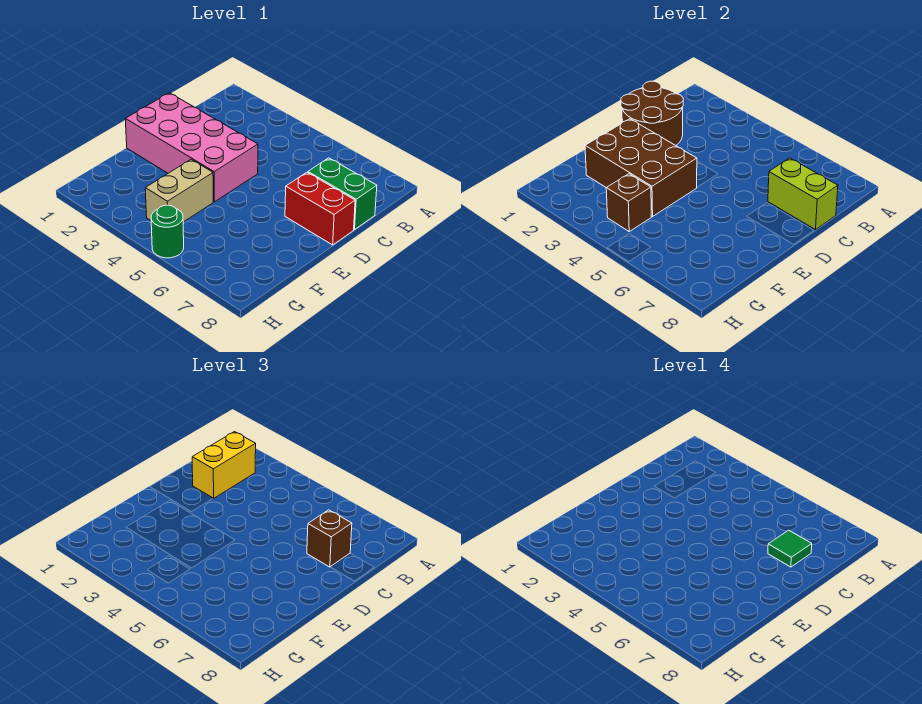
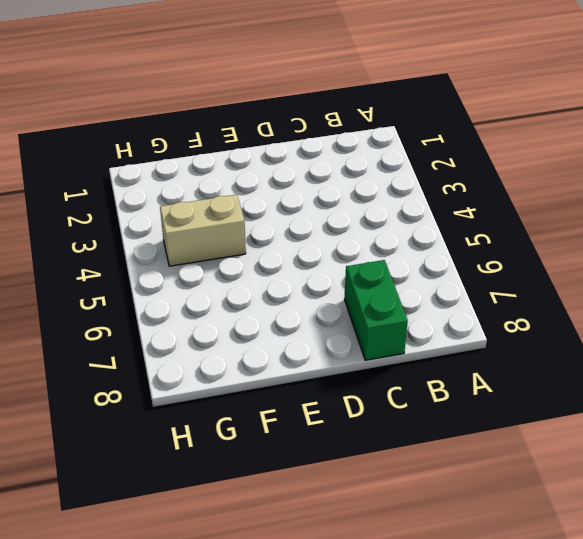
none -> pink 2x4 brick [125,93,258,202]
none -> red 1x2 brick [285,172,355,245]
none -> green 1x1 round brick [151,205,184,258]

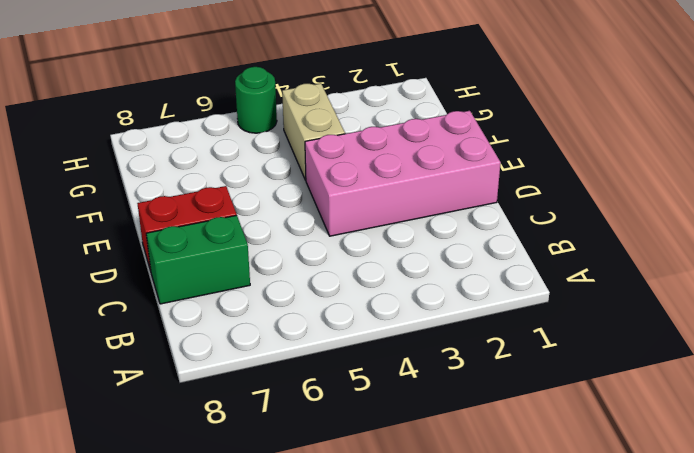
none -> brown 2x2 round brick [621,81,683,145]
none -> lime 1x2 brick [768,158,838,230]
none -> brown 2x3 brick [585,119,697,217]

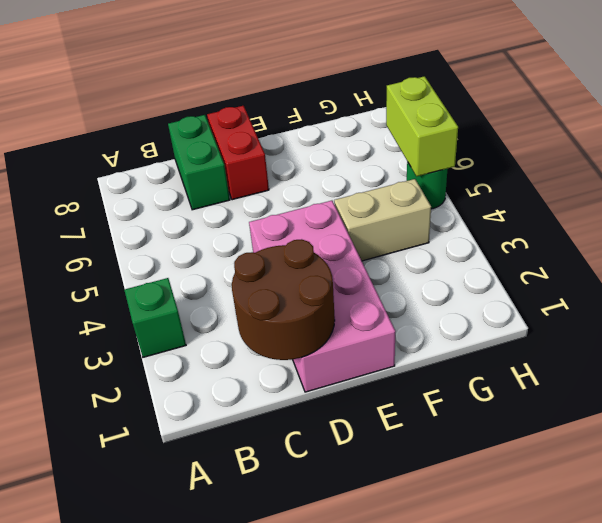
green 1x1 brick [124,278,186,357] -> none
lime 1x2 brick [386,76,458,176] -> lime 1x2 brick moved to [768,158,838,230]
none -> brown 2x3 brick [585,119,697,217]
none -> brown 1x1 brick [606,174,651,231]
none -> yellow 1x2 brick [192,432,256,498]

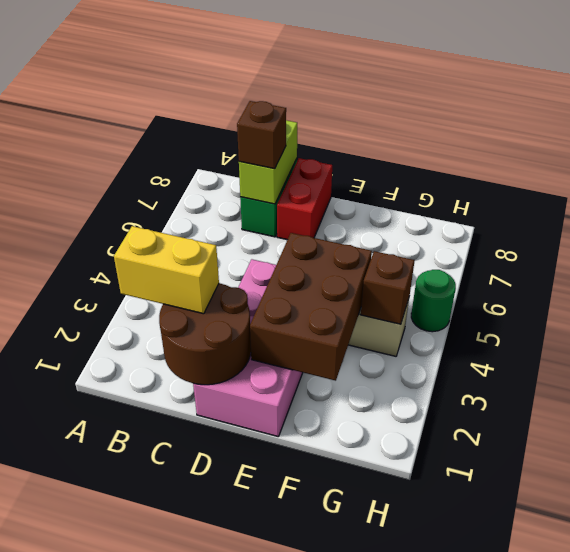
none -> green 1x1 tile [768,530,812,567]

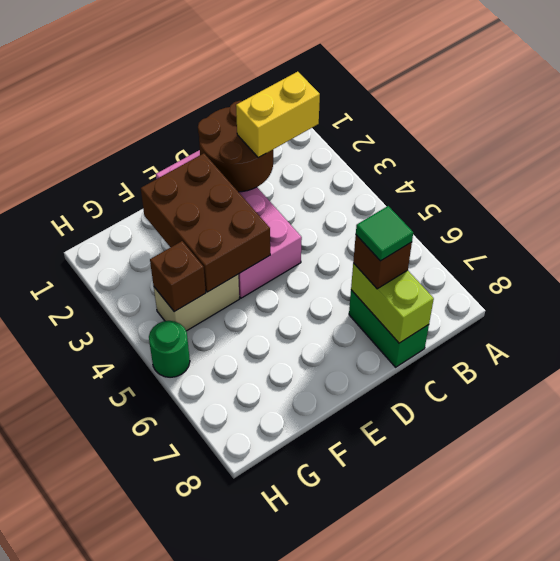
none -> red 1x2 brick [285,172,355,245]

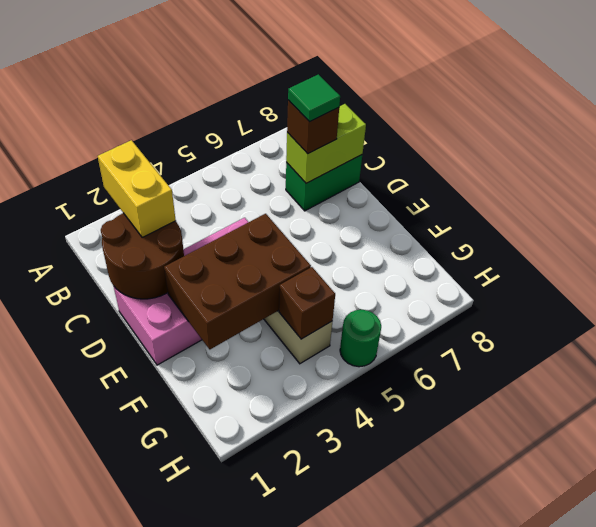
none -> red 1x2 brick [285,172,355,245]

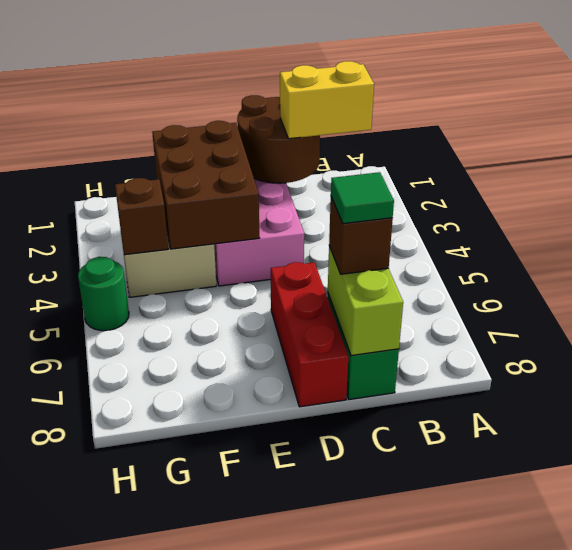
red 1x3 brick [271,262,348,407] -> red 1x2 brick [285,172,355,245]

